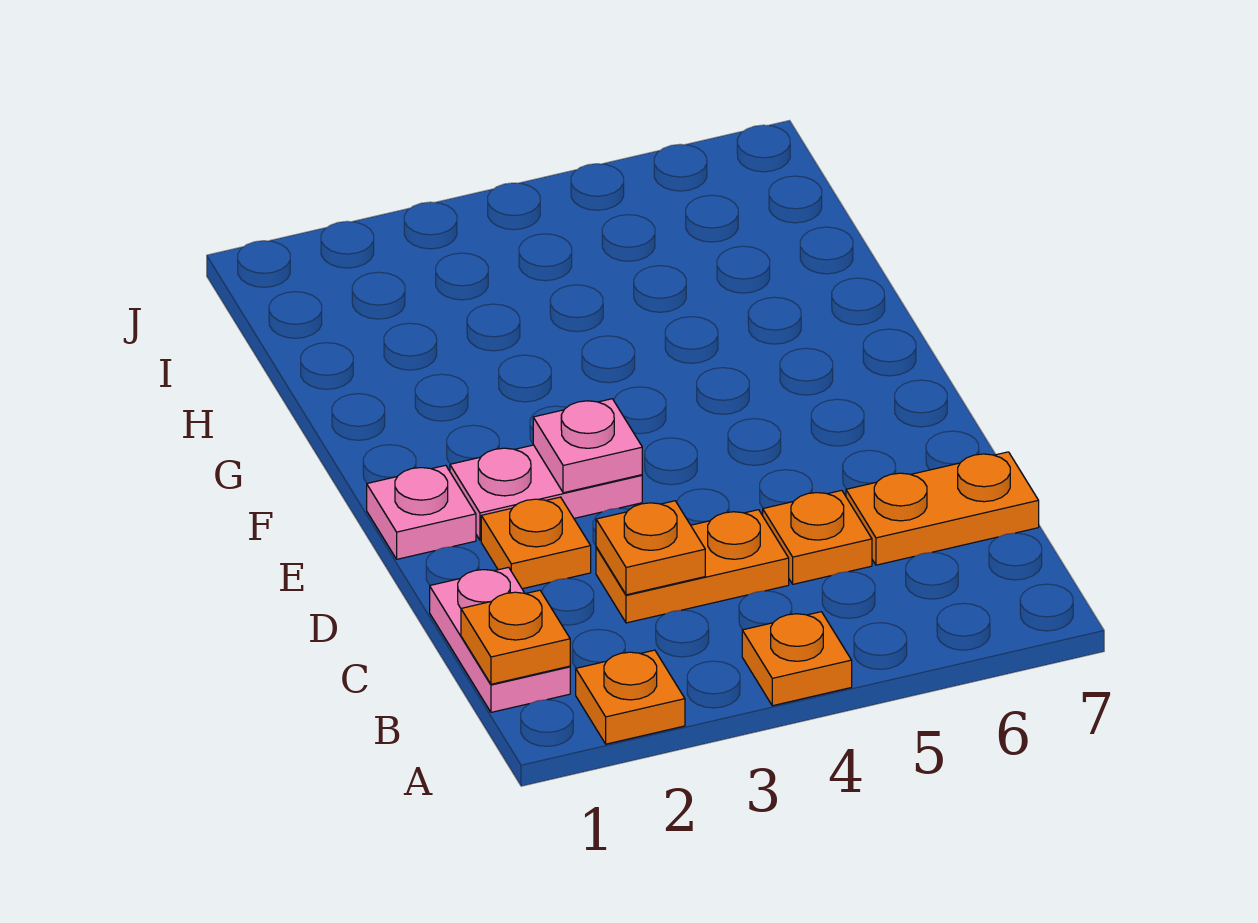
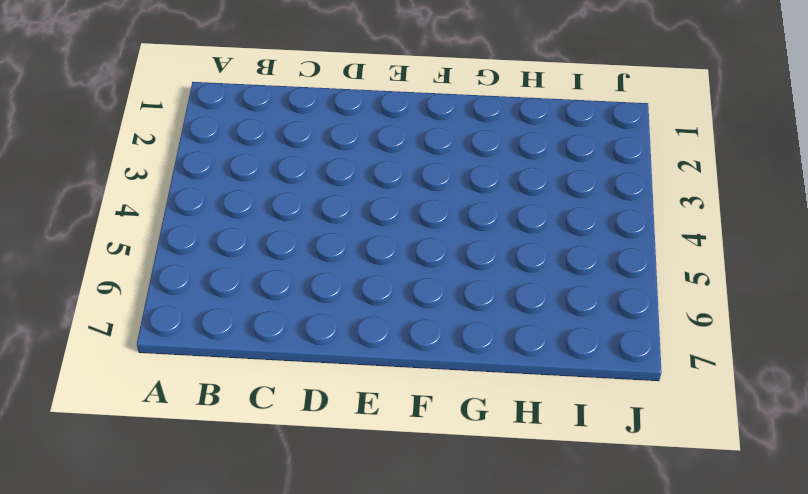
none -> orange 1x1 plate [576,650,685,744]
none -> orange 1x1 plate [742,612,852,706]
none -> pink 1x2 plate [430,567,570,712]

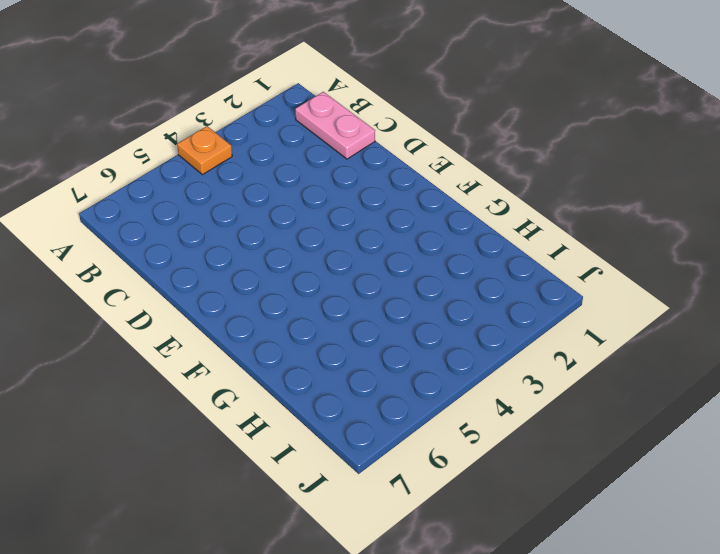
none -> orange 1x1 plate [576,650,685,744]
none -> orange 1x2 plate [596,510,789,623]
none -> orange 1x1 plate [763,490,872,584]

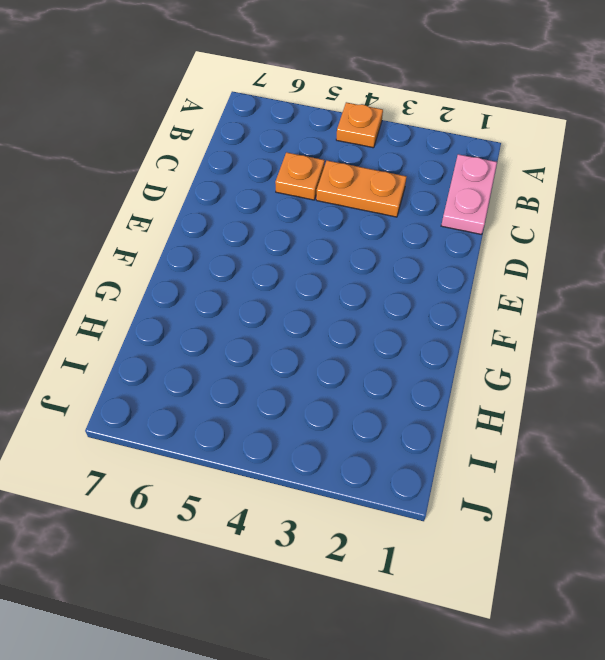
none -> orange 1x1 plate [576,650,685,744]
none -> orange 1x2 plate [846,452,1039,565]
none -> orange 1x1 plate [481,497,591,589]

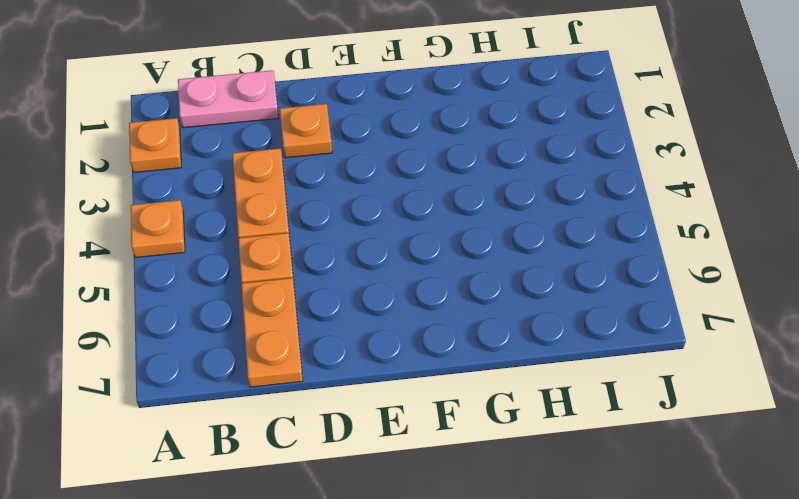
none -> pink 1x1 plate [367,465,476,559]
none -> pink 1x2 plate [450,445,642,540]
none -> orange 1x1 plate [461,590,570,684]

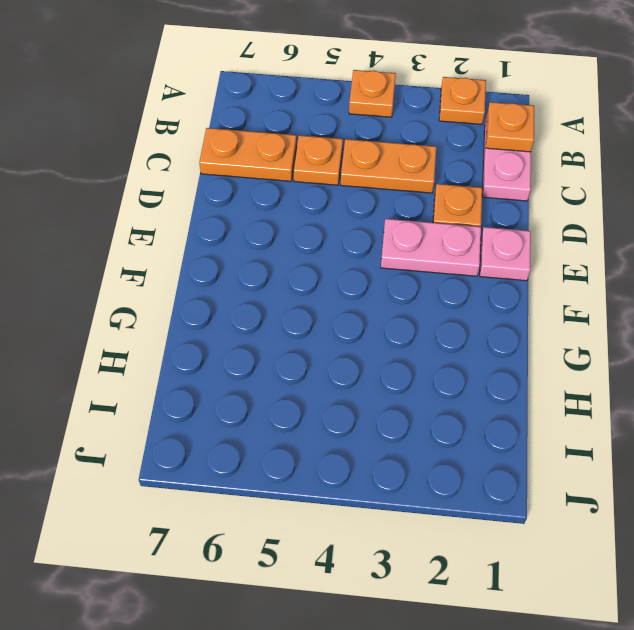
none -> orange 1x1 plate [596,501,705,595]
none -> pink 1x1 plate [533,399,642,493]

